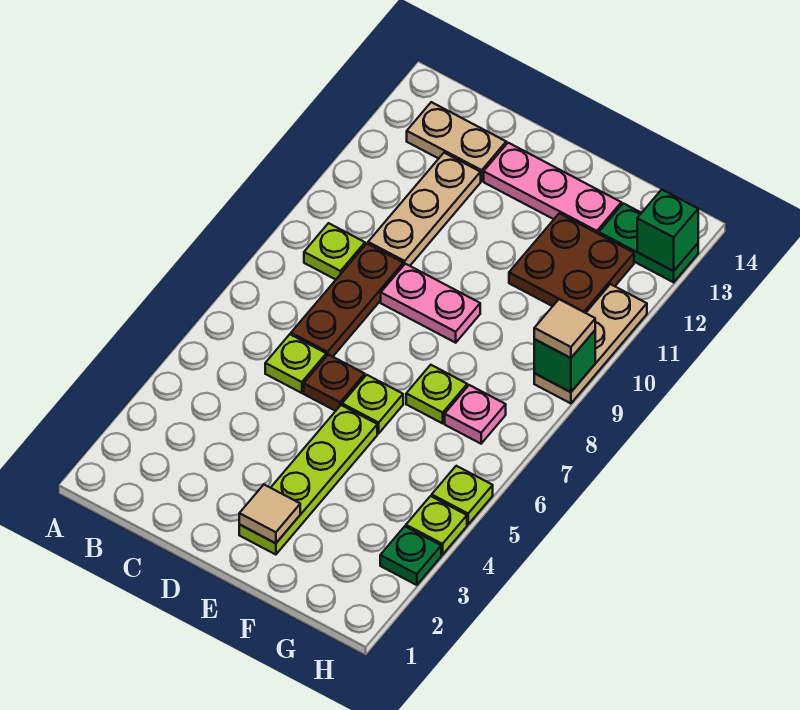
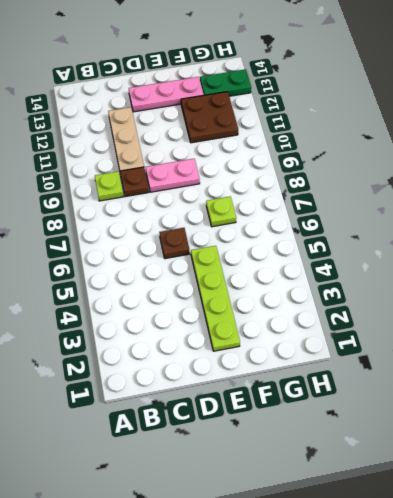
brown 1x1 plate [120,167,149,197] -> brown 1x3 plate [291,244,403,357]
none -> tan 1x2 plate [407,102,506,181]
none -> lime 1x1 plate [265,334,326,393]
none -> lime 1x1 plate [342,375,403,433]

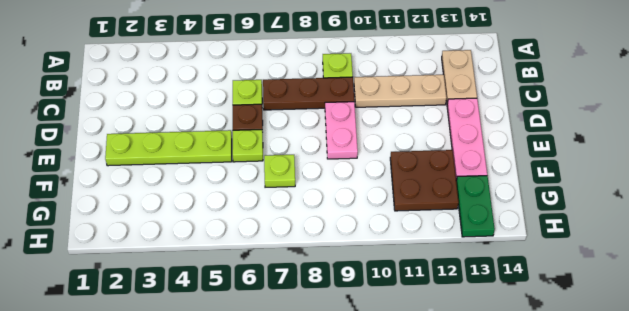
none -> pink 1x1 plate [445,385,506,444]
none -> green 1x1 plate [380,527,441,585]
none -> lime 1x1 plate [406,496,467,555]

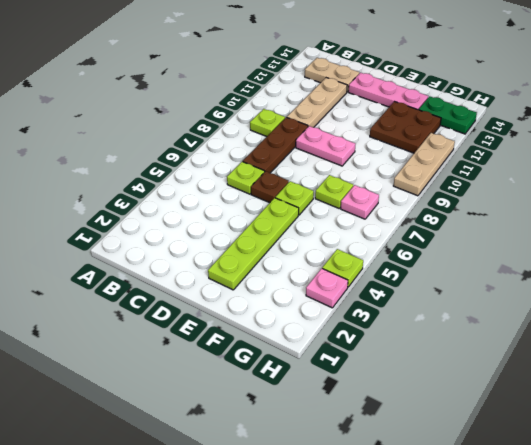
pink 1x1 plate [306,268,348,308] -> green 1x1 plate [380,527,441,585]
none -> lime 1x1 plate [432,466,493,524]
none -> tan 1x1 tile [239,485,300,543]
none -> green 1x1 brick [534,331,595,392]

